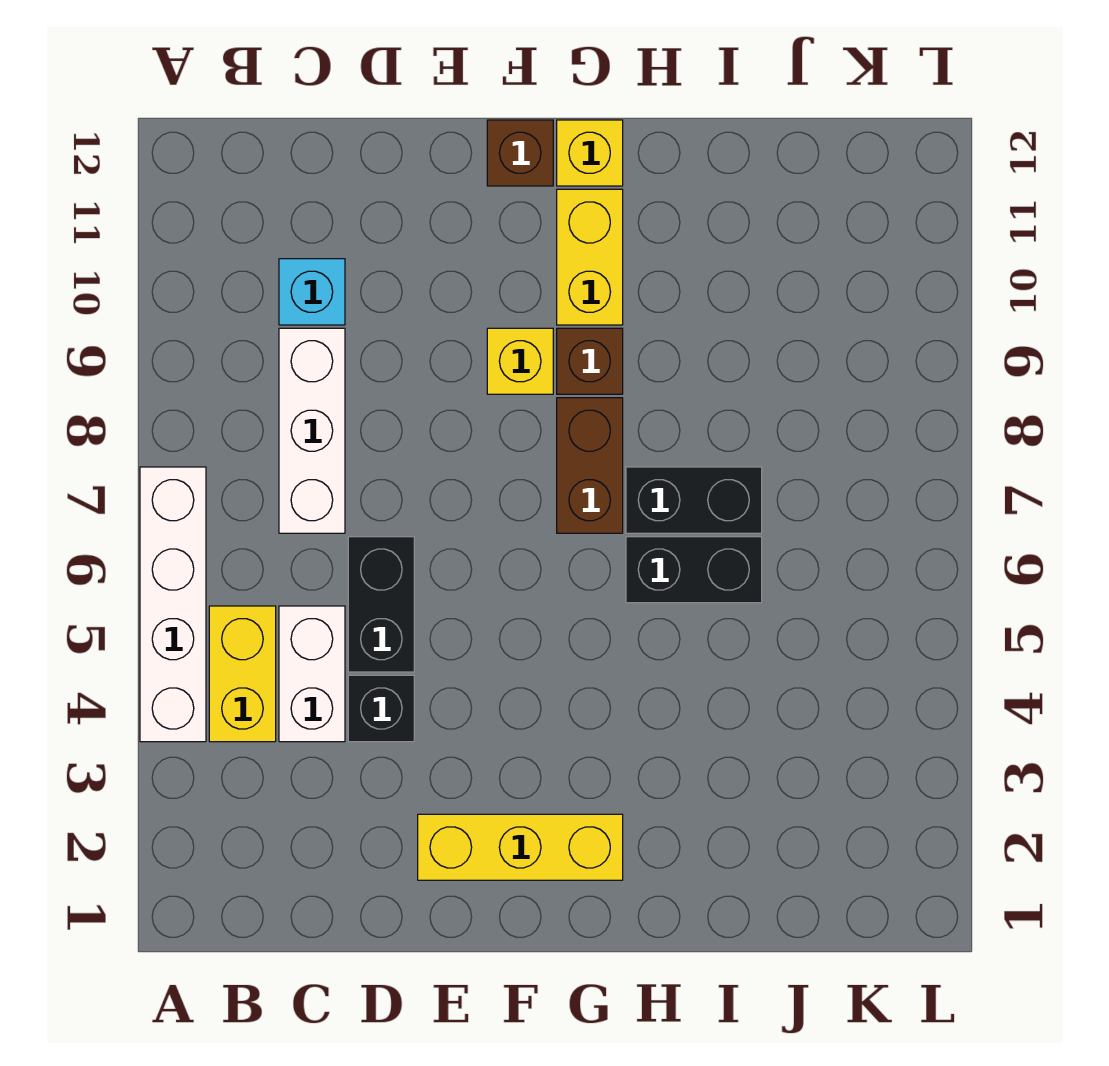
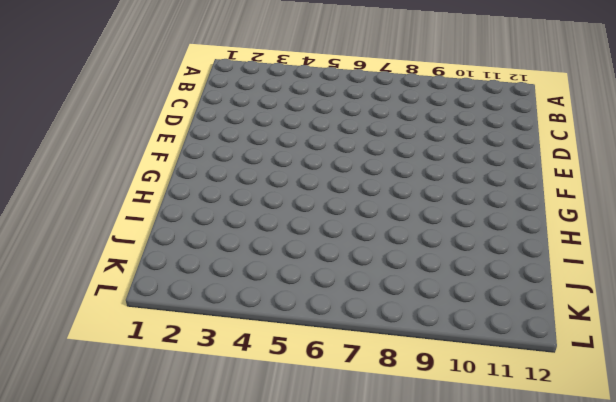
none -> white 1x4 brick [140,467,206,742]
none -> yellow 1x2 brick [209,606,276,742]
none -> white 1x2 brick [279,606,345,742]

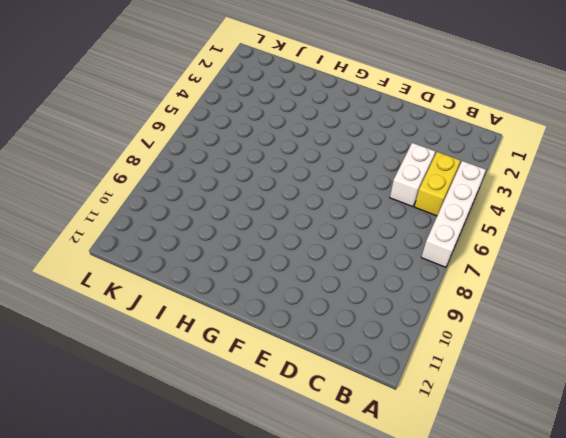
none -> white 1x3 brick [279,328,345,533]
none -> cyan 1x1 brick [279,259,345,325]
none -> black 1x1 brick [348,675,414,742]

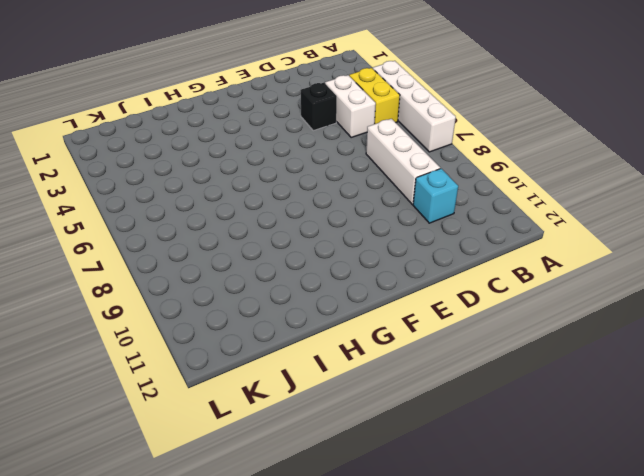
none -> black 1x2 brick [348,537,414,672]
none -> yellow 1x3 brick [418,814,623,880]
none -> yellow 1x1 brick [487,328,553,394]

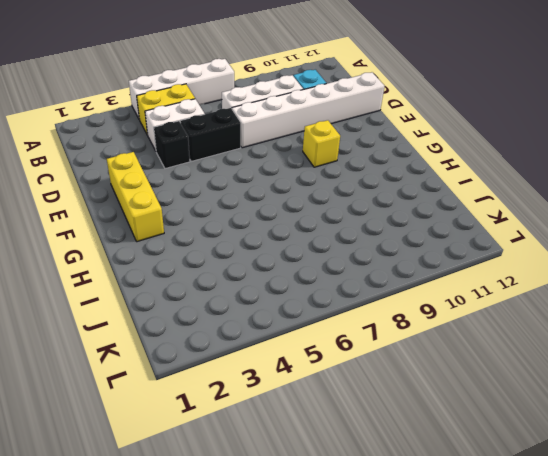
white 1x6 brick [232,72,384,148] -> none
none -> brown 1x1 brick [487,120,553,186]
none -> brown 1x2 brick [557,398,623,533]
none -> brown 1x1 brick [557,328,623,394]

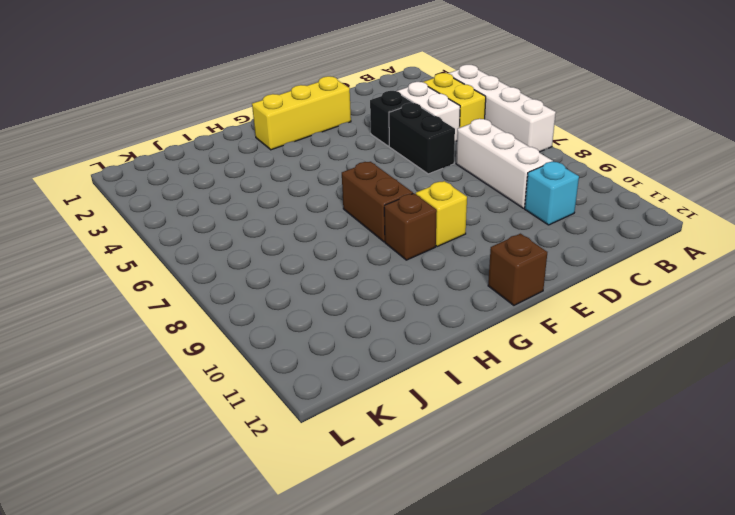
none -> yellow 1x2 brick [557,189,623,325]
none -> yellow 1x1 brick [557,120,623,186]
none -> black 1x2 brick [626,537,762,603]

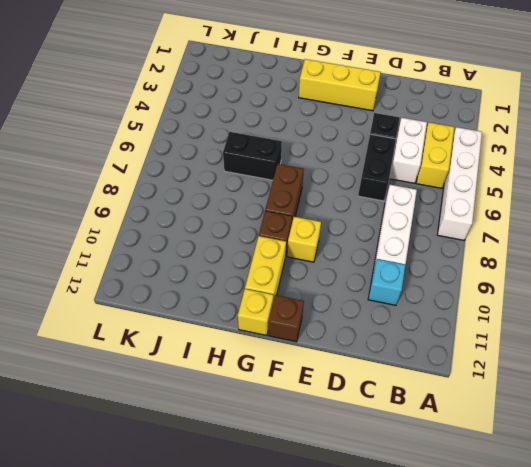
none -> black 1x2 brick [626,467,762,533]

